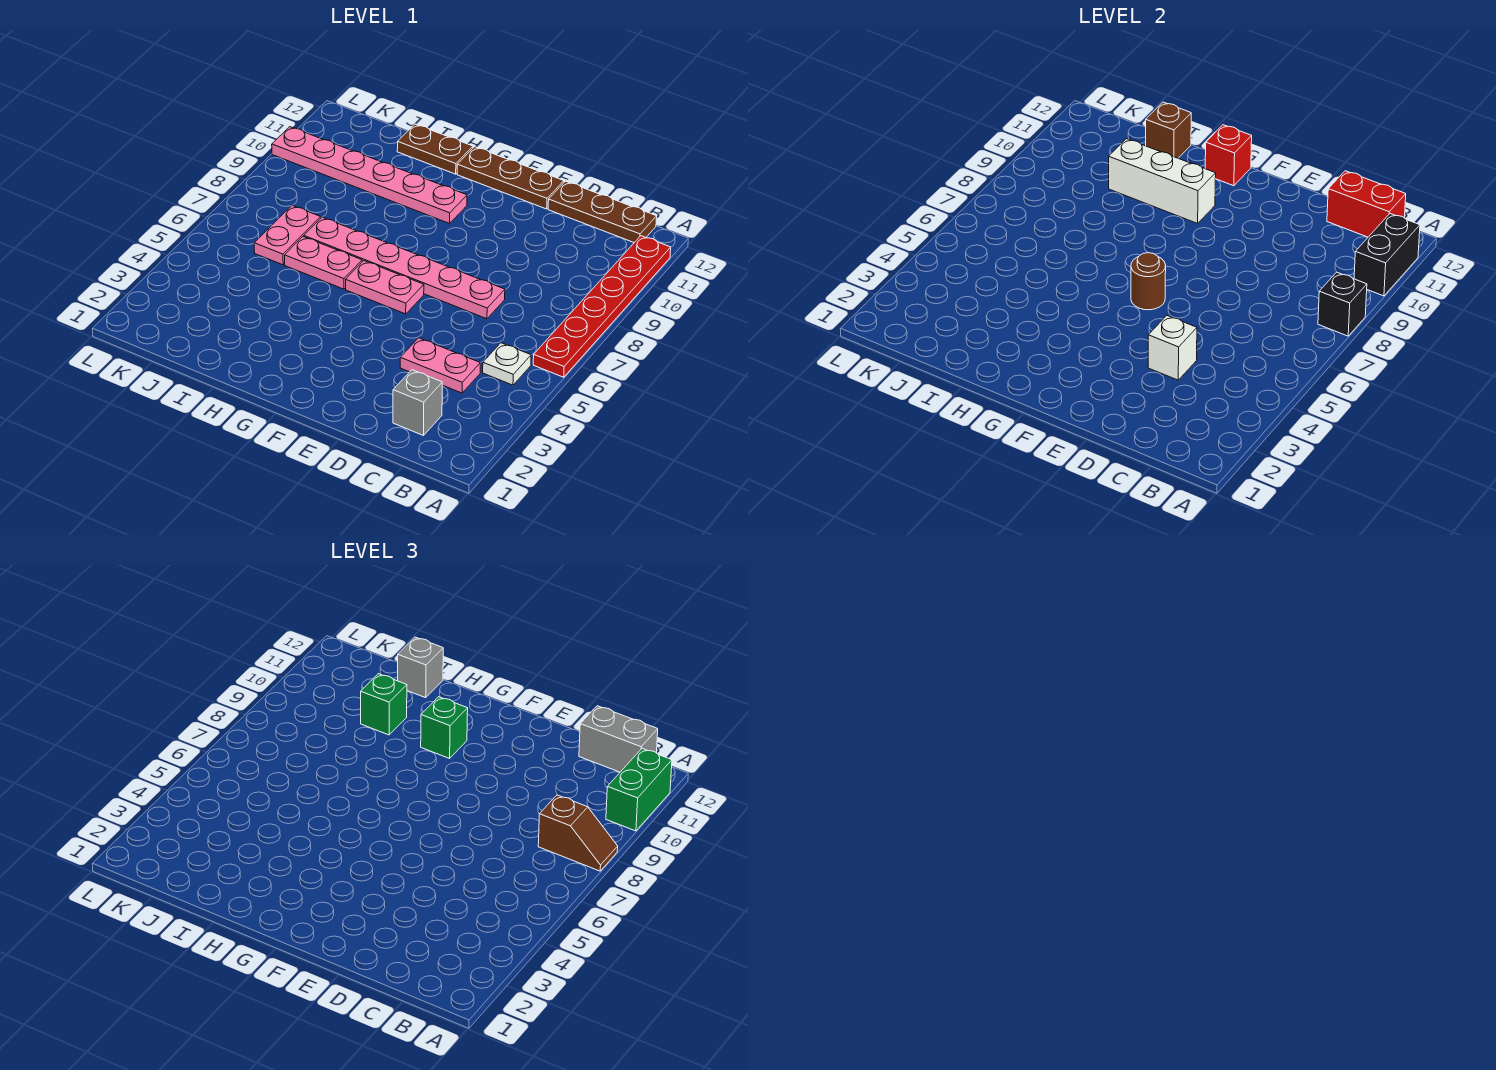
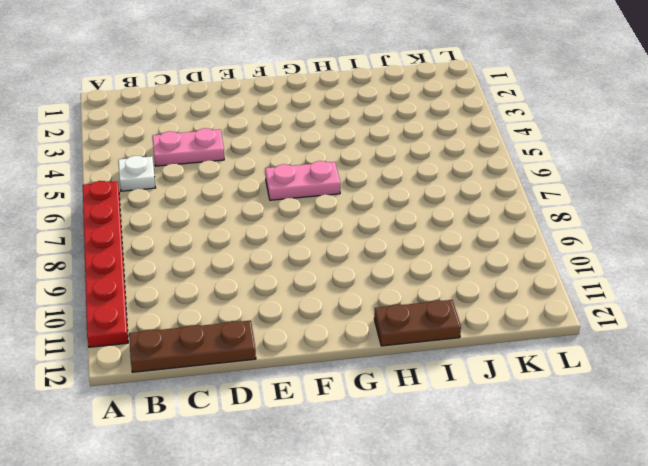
none -> grey 1x1 brick [393,370,442,436]
none -> pink 1x6 plate [304,217,505,319]
none -> brown 1x3 plate [457,147,564,209]

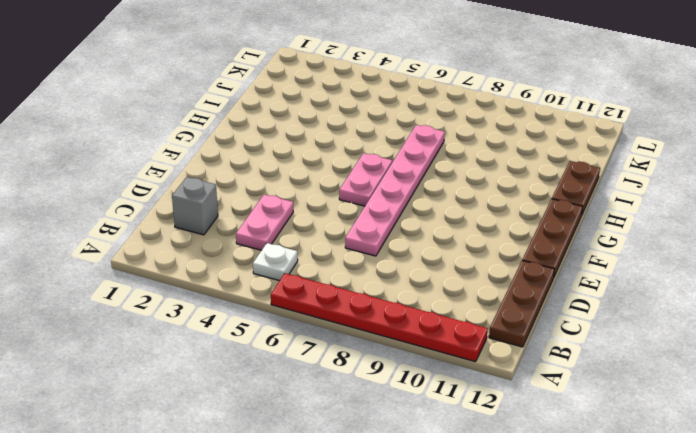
none -> pink 1x6 plate [272,127,467,223]
none -> pink 1x2 plate [285,237,362,289]
none -> pink 1x2 plate [254,205,321,265]

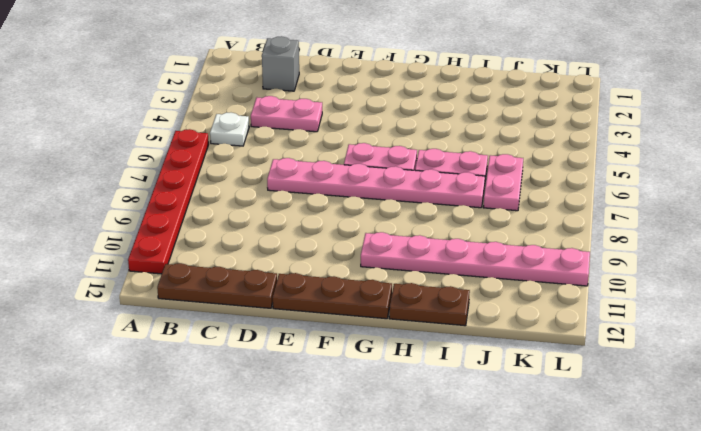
none -> black 1x1 brick [1318,272,1367,336]
none -> black 1x2 brick [1354,214,1420,296]
none -> red 1x2 brick [1327,171,1406,237]

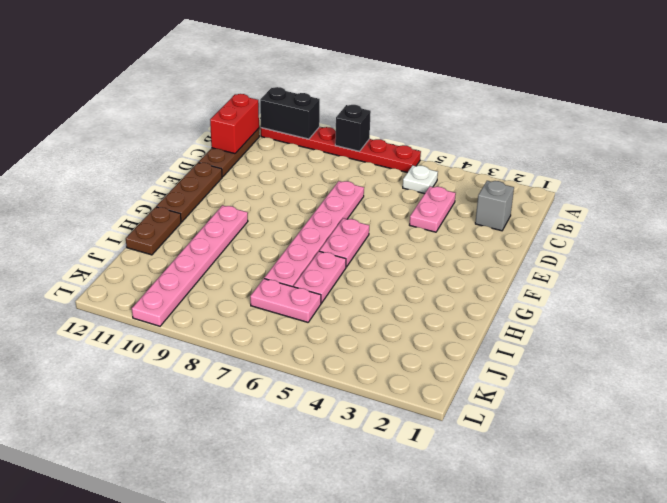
none -> white 1x1 brick [1148,316,1197,380]
none -> brown 1x1 round brick [1131,253,1166,310]
none -> white 1x3 brick [1109,139,1216,223]

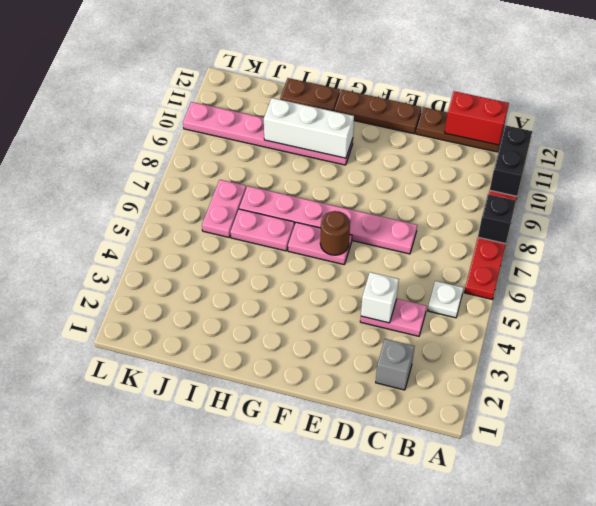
none -> red 1x1 brick [1205,125,1252,186]
none -> brown 1x1 brick [1146,102,1191,158]
none -> brown 1x2 slope [538,795,618,871]

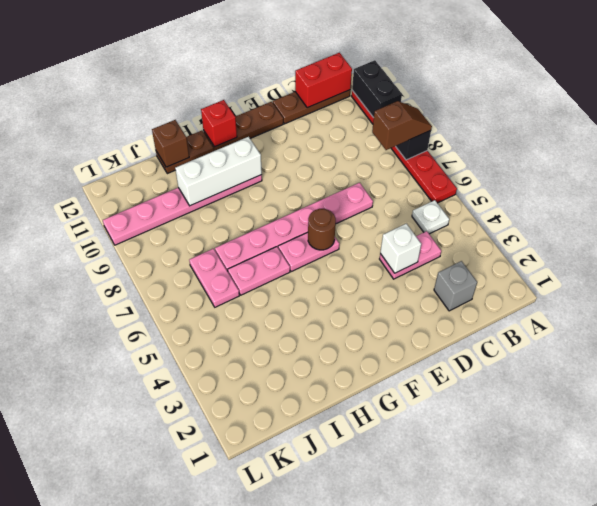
none -> green 1x2 brick [606,749,672,831]
none -> grey 1x2 brick [579,706,658,772]
none -> green 1x1 brick [421,697,468,758]

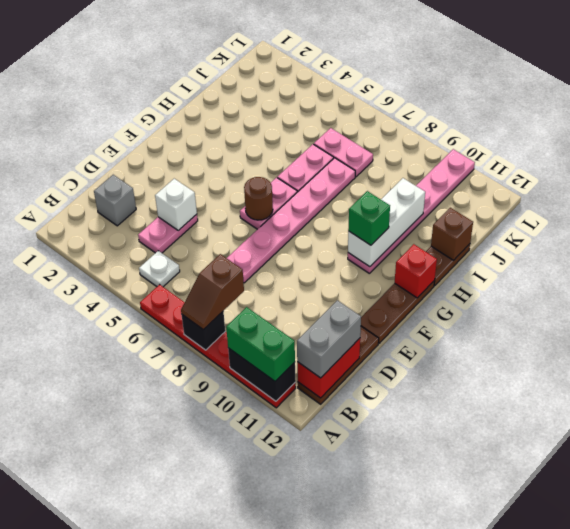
none -> green 1x1 brick [361,674,407,735]
none -> grey 1x1 brick [398,637,443,698]

